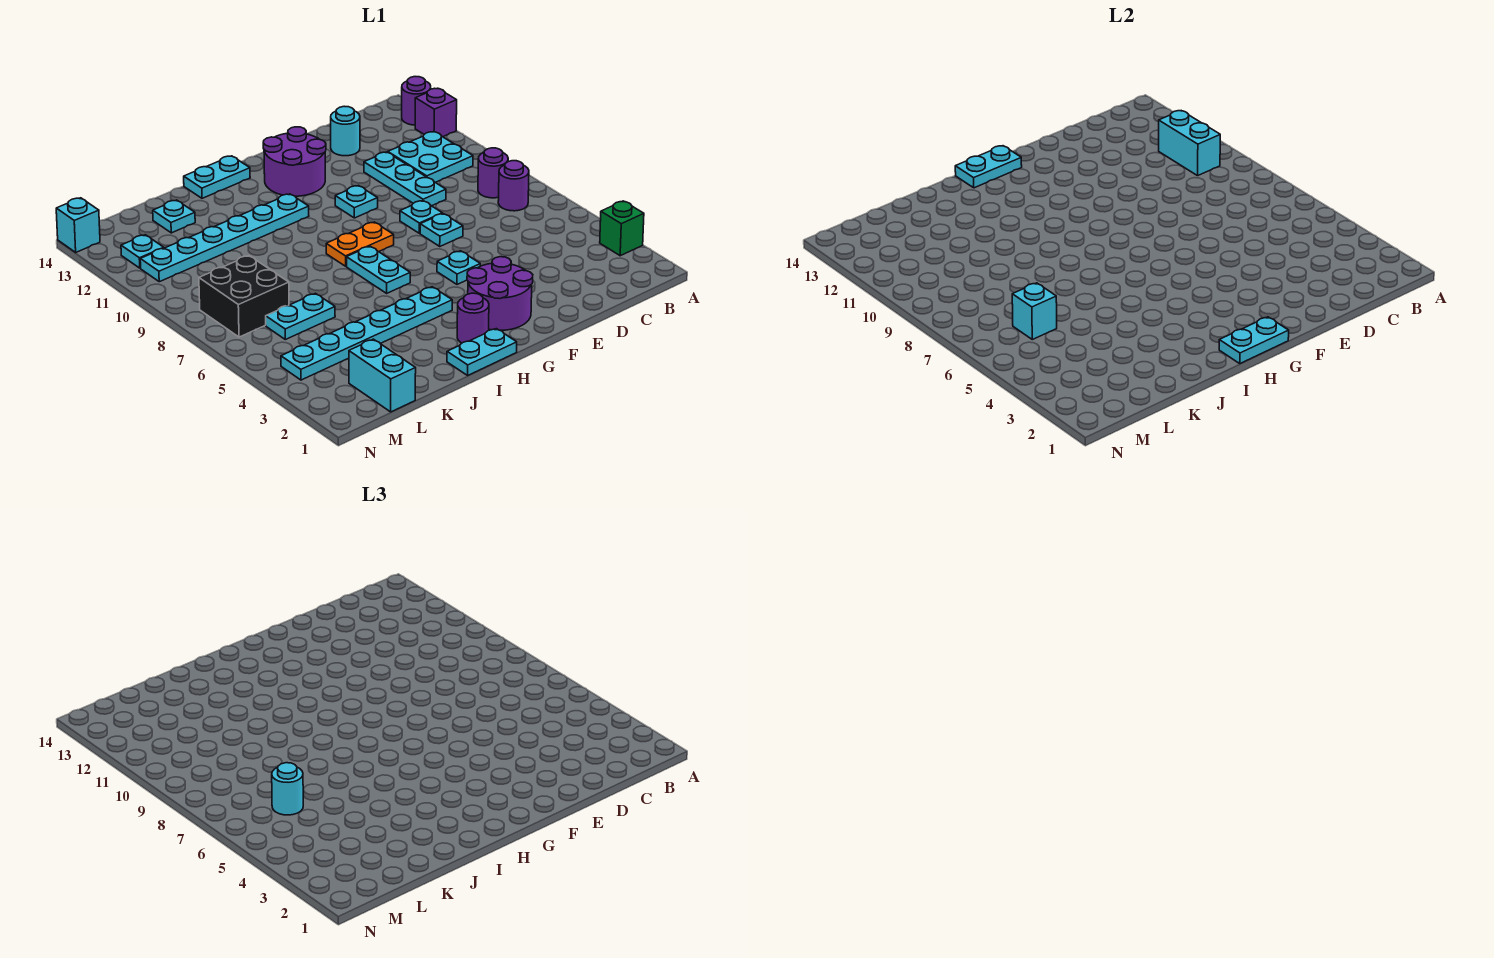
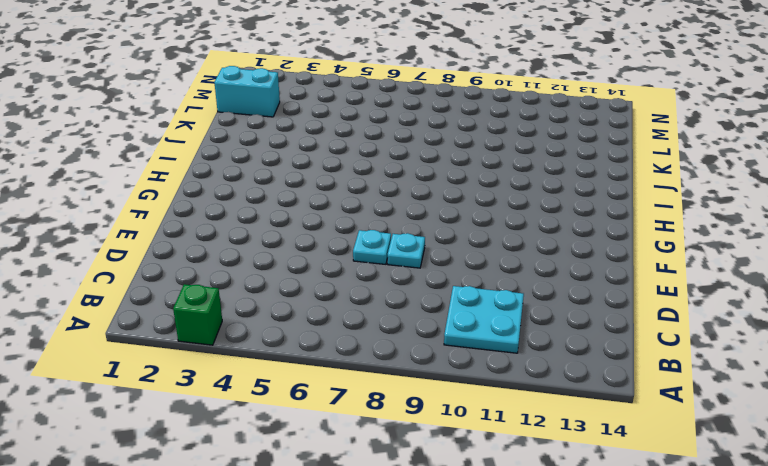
none -> purple 1x1 brick [415,88,457,137]
none -> purple 1x1 round brick [402,77,431,125]
none -> purple 1x1 round brick [498,161,529,211]
none -> purple 1x1 round brick [478,148,508,198]

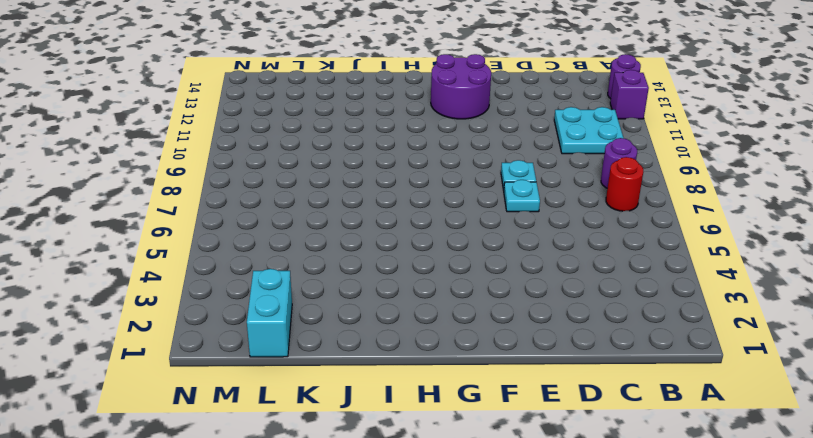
red 1x1 round brick [606,157,643,211] -> purple 1x1 round brick [498,161,529,211]
none -> green 1x1 brick [600,201,644,256]
none -> cyan 1x3 plate [364,152,446,206]
none -> cyan 1x1 round brick [331,106,360,156]
none -> purple 2x2 round brick [467,257,533,330]

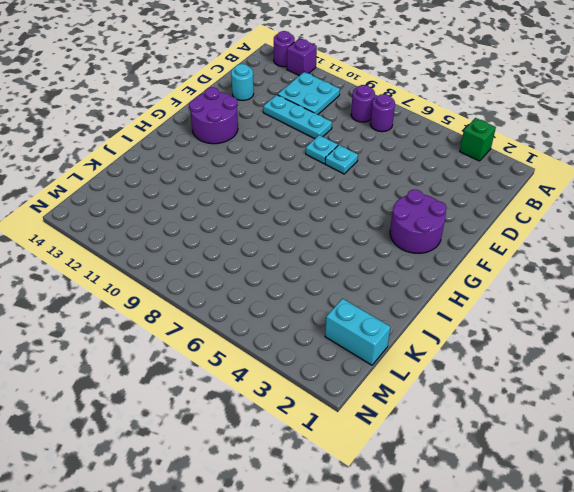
none -> cyan 1x1 plate [437,251,480,284]
none -> cyan 1x1 plate [335,186,378,218]
none -> orange 1x2 plate [326,222,394,266]
none -> cyan 1x2 plate [447,329,517,375]

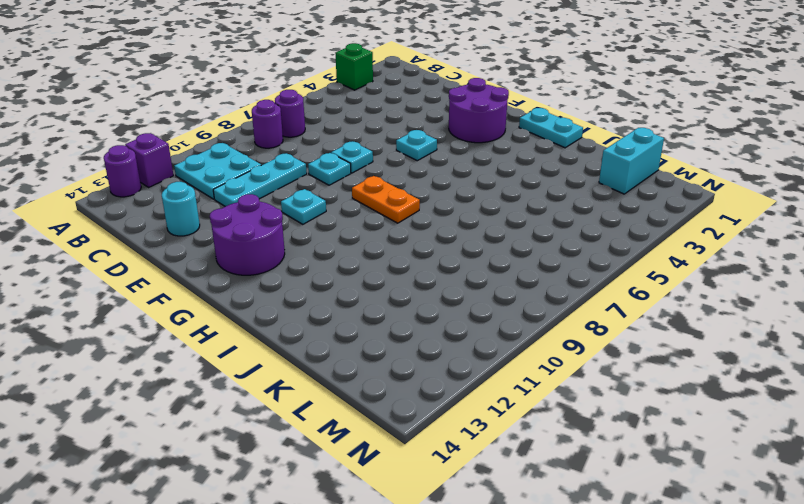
none -> purple 1x1 round brick [457,293,489,343]
none -> cyan 1x6 plate [281,287,452,380]
none -> cyan 1x2 plate [346,246,410,293]
none -> cyan 1x6 plate [140,194,309,282]

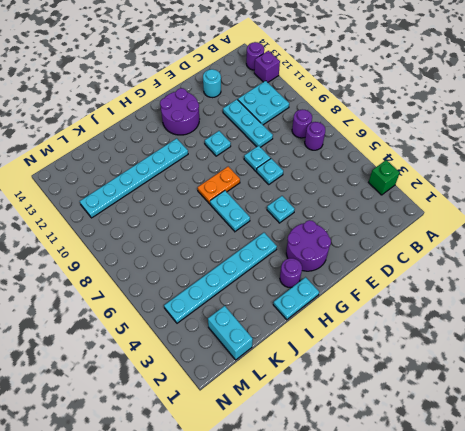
none -> cyan 1x2 plate [184,156,250,198]
none -> cyan 1x2 plate [266,293,335,339]
none -> cyan 1x1 plate [153,200,195,233]
none -> black 2x2 brick [199,256,289,337]

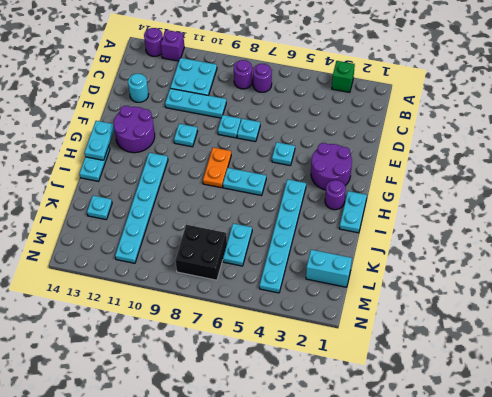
none -> cyan 1x1 plate [121,235,164,268]
none -> cyan 1x1 brick [56,198,100,252]
none -> cyan 1x2 brick [1159,111,1220,176]
none -> cyan 1x2 plate [1219,317,1289,363]

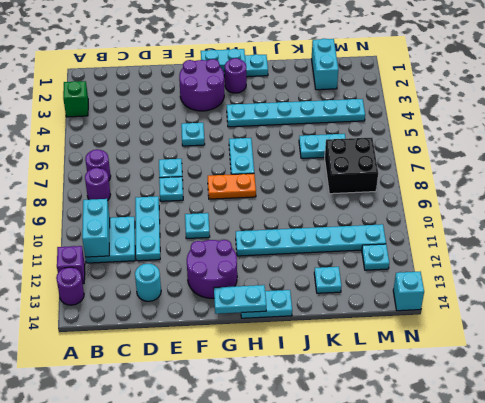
none -> cyan 1x1 brick [1012,283,1057,339]
none -> cyan 1x1 round brick [272,763,303,815]

